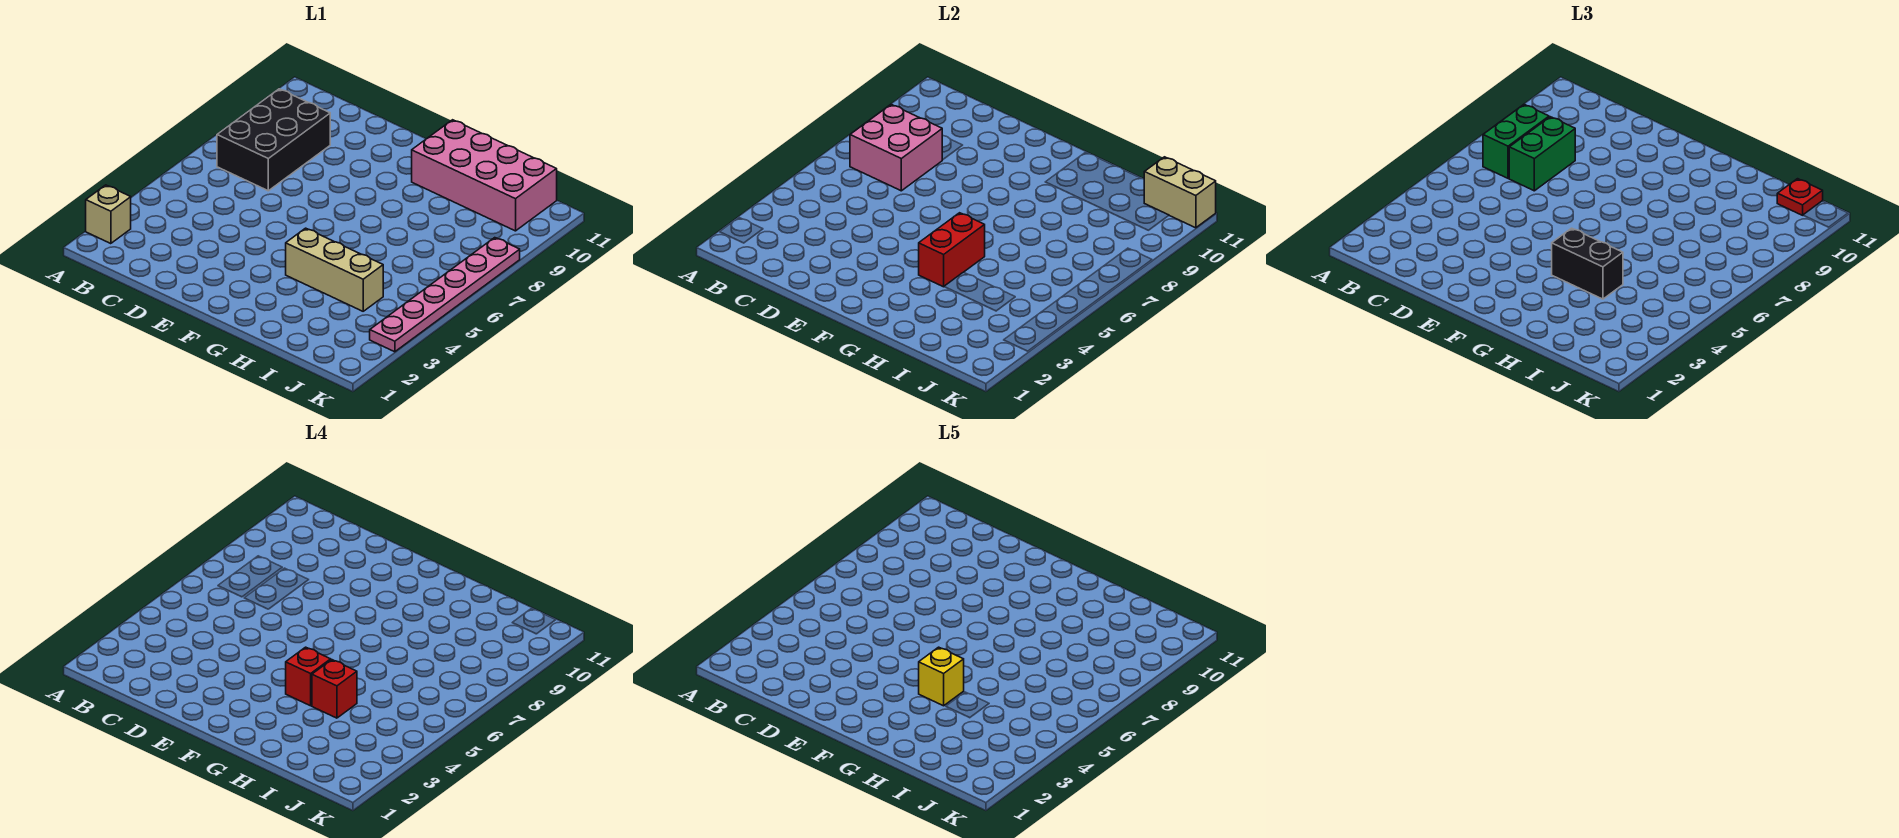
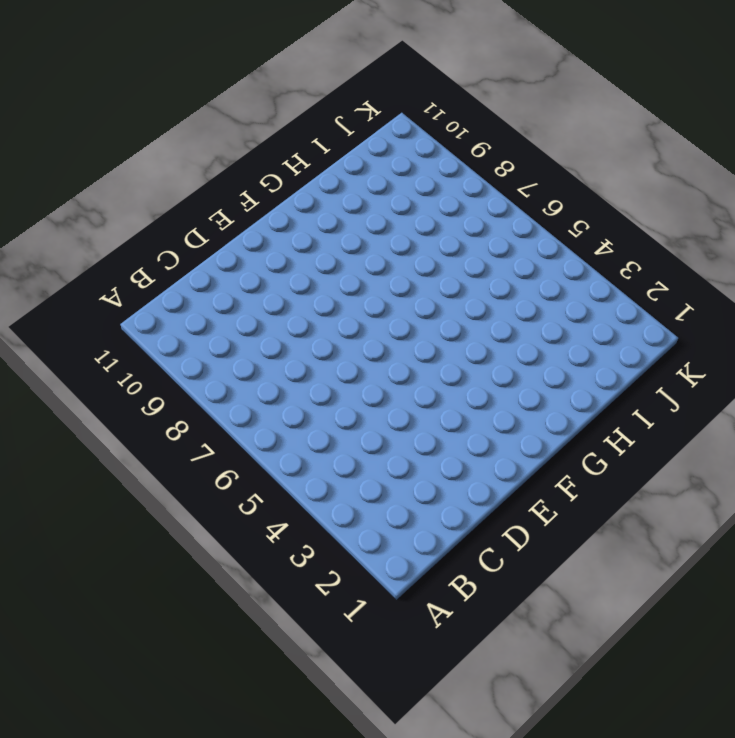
none -> tan 1x1 brick [86,185,131,244]
none -> black 2x3 brick [217,89,330,191]
none -> tan 1x3 brick [286,228,383,311]

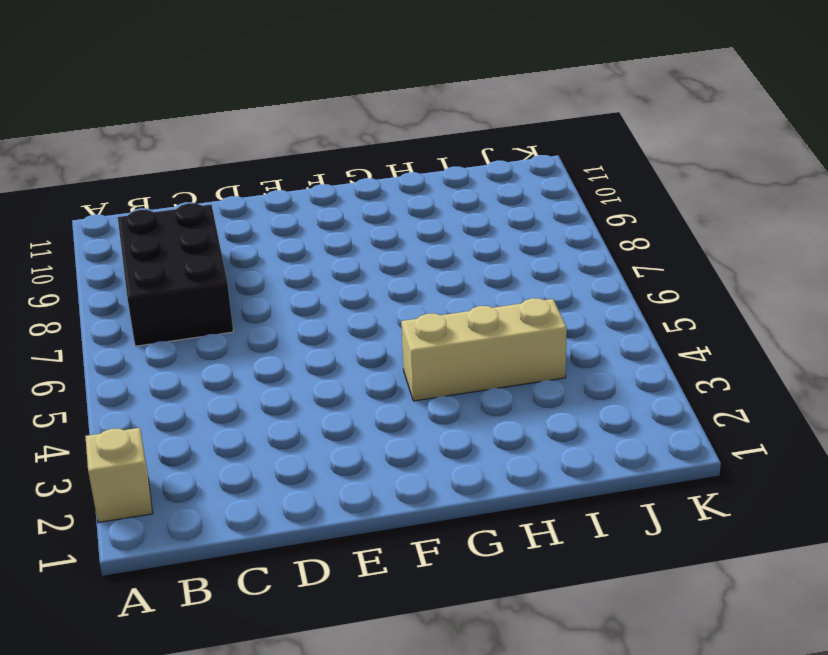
none -> pink 2x4 brick [412,120,557,231]
none -> pink 1x6 plate [370,238,520,352]
none -> pink 2x2 brick [850,104,942,191]

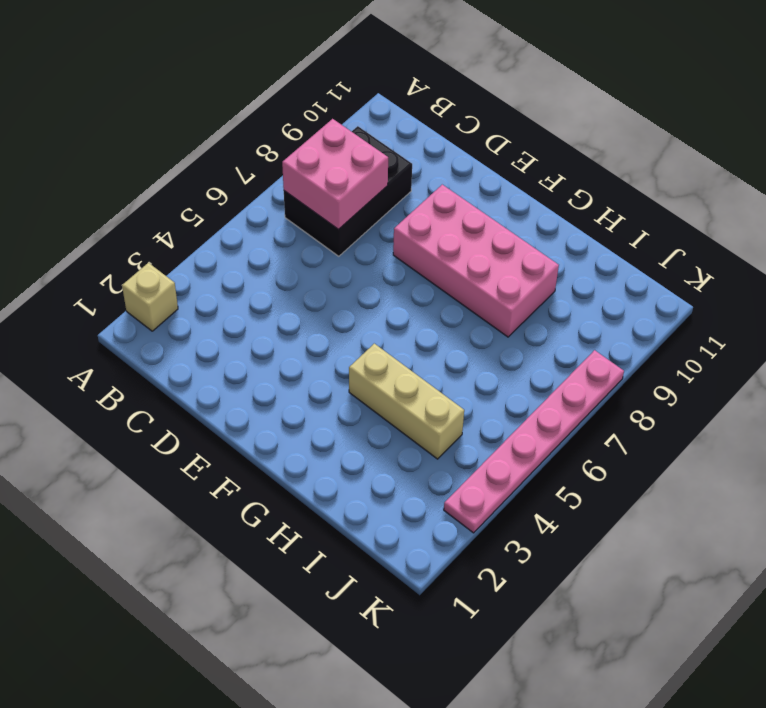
pink 2x4 brick [393,185,559,337] -> pink 2x4 brick moved to [412,120,557,231]
none -> red 1x2 brick [919,213,985,287]
none -> tan 1x2 brick [1144,157,1216,228]
none -> green 1x2 brick [1483,104,1549,178]

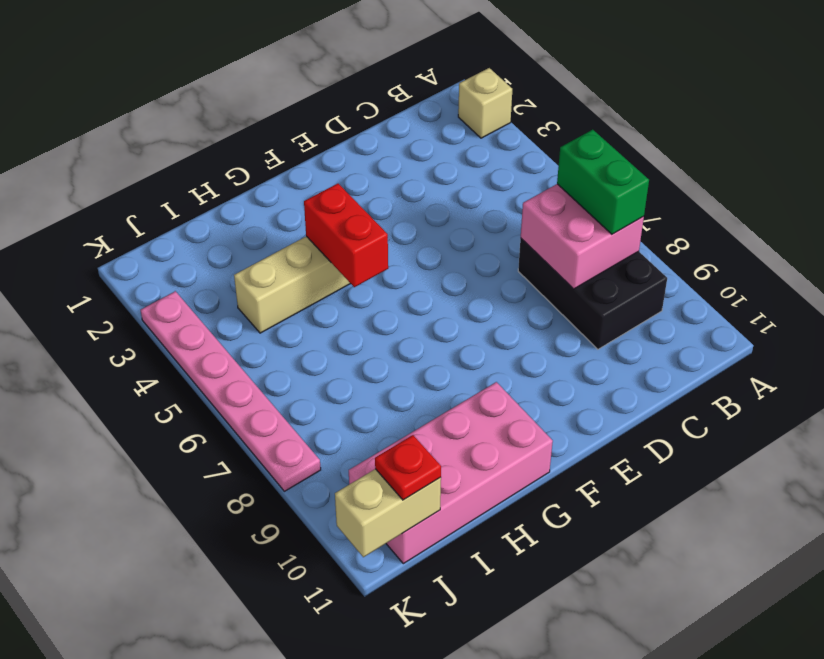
none -> green 1x2 brick [1509,117,1575,191]
none -> black 1x2 brick [1552,228,1623,299]
none -> red 1x1 brick [286,647,331,706]

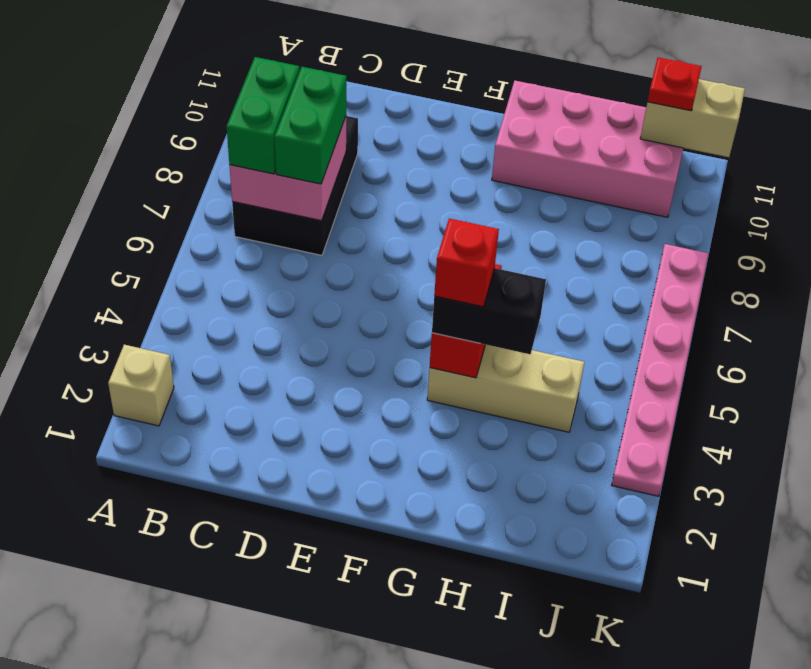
none -> red 1x1 brick [312,660,357,718]
none -> yellow 1x1 brick [919,647,964,706]

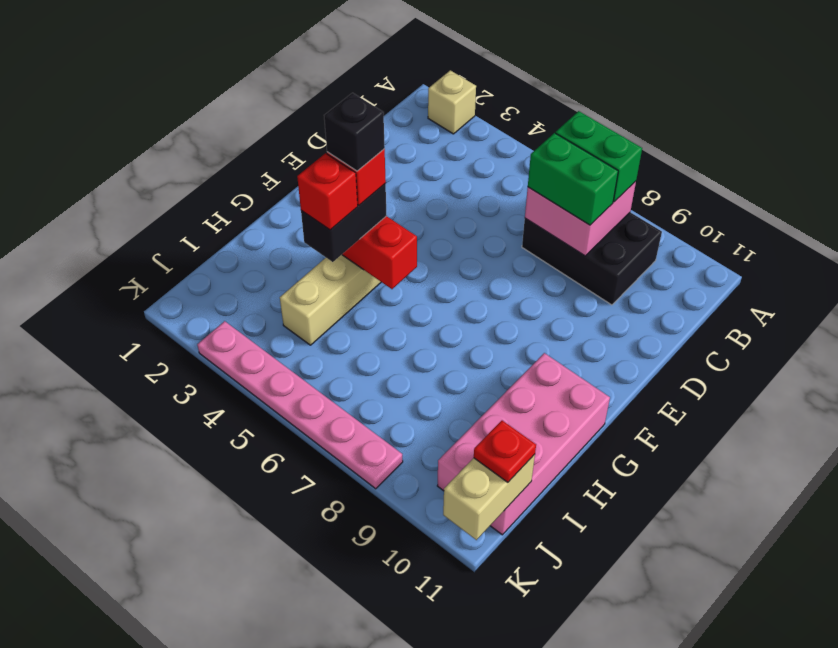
black 1x1 brick [324,93,385,171] -> yellow 1x1 brick [919,647,964,706]

